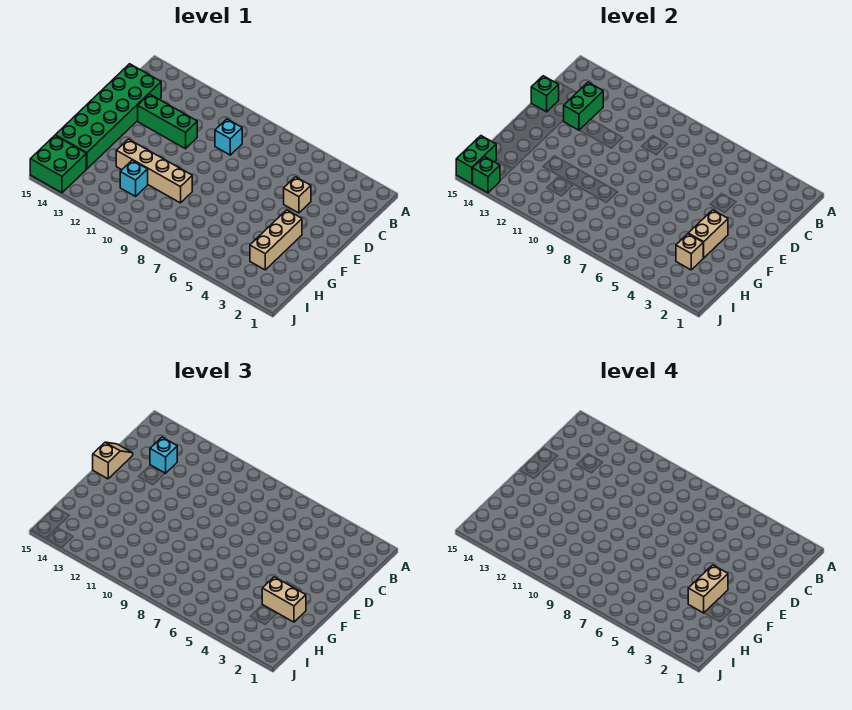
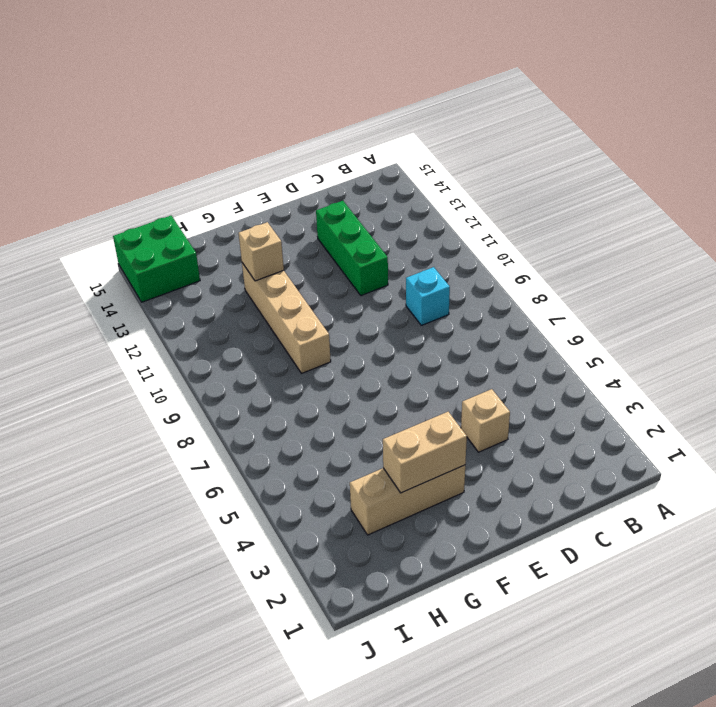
tan 1x1 brick [239,222,284,281] -> tan 1x1 brick moved to [676,234,703,270]
none -> green 2x6 brick [55,64,161,169]
none -> cyan 1x1 brick [120,160,148,196]
none -> green 1x2 brick [564,82,603,130]

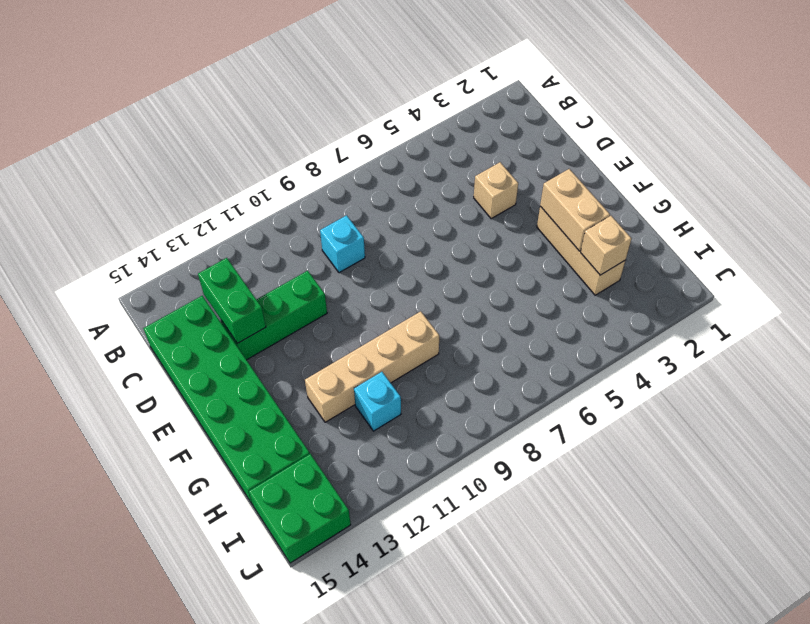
none -> green 1x1 brick [531,76,559,112]
none -> green 1x2 brick [456,136,496,184]
none -> green 1x1 brick [473,157,500,193]

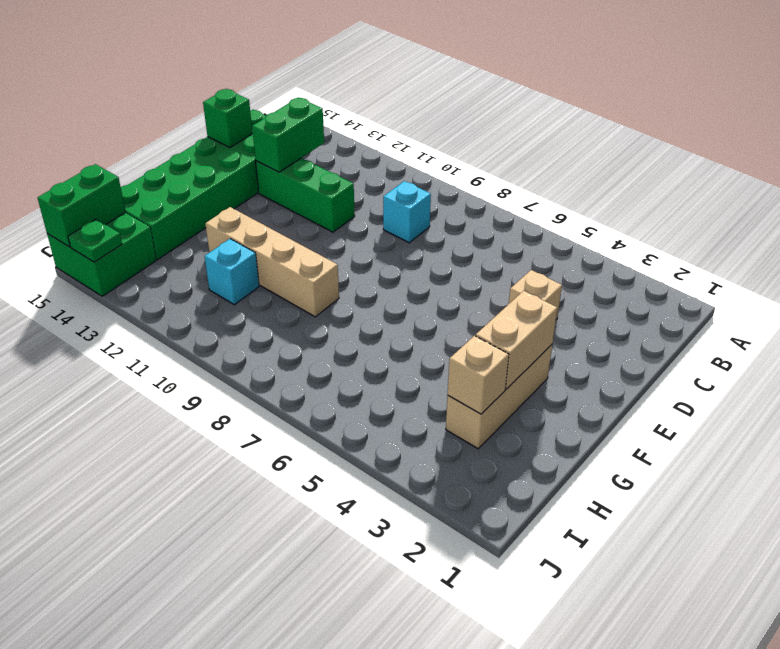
green 1x1 plate [68,219,122,262] -> green 1x1 brick [473,157,500,193]
none -> cyan 1x1 brick [150,437,177,473]
none -> tan 1x2 slope [93,442,133,479]
none -> tan 1x2 brick [262,577,306,622]

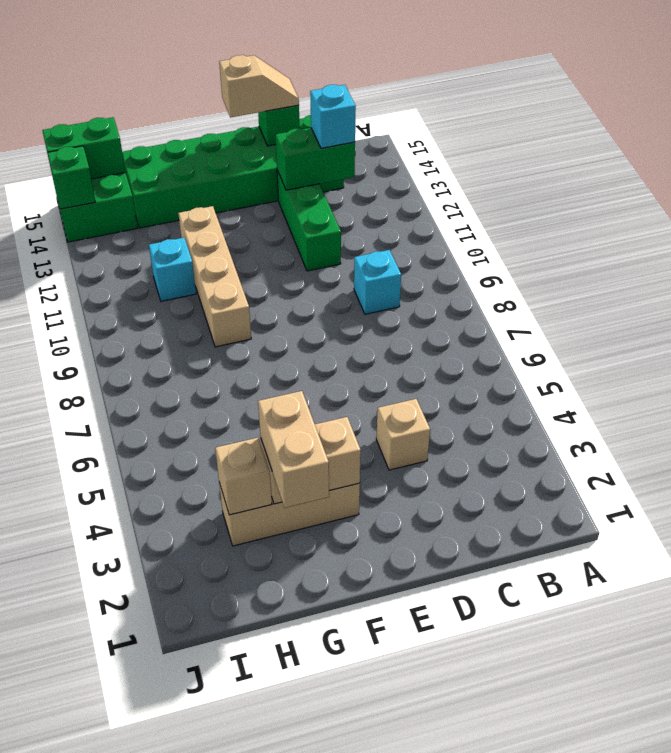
none -> tan 1x2 brick [688,565,728,613]

